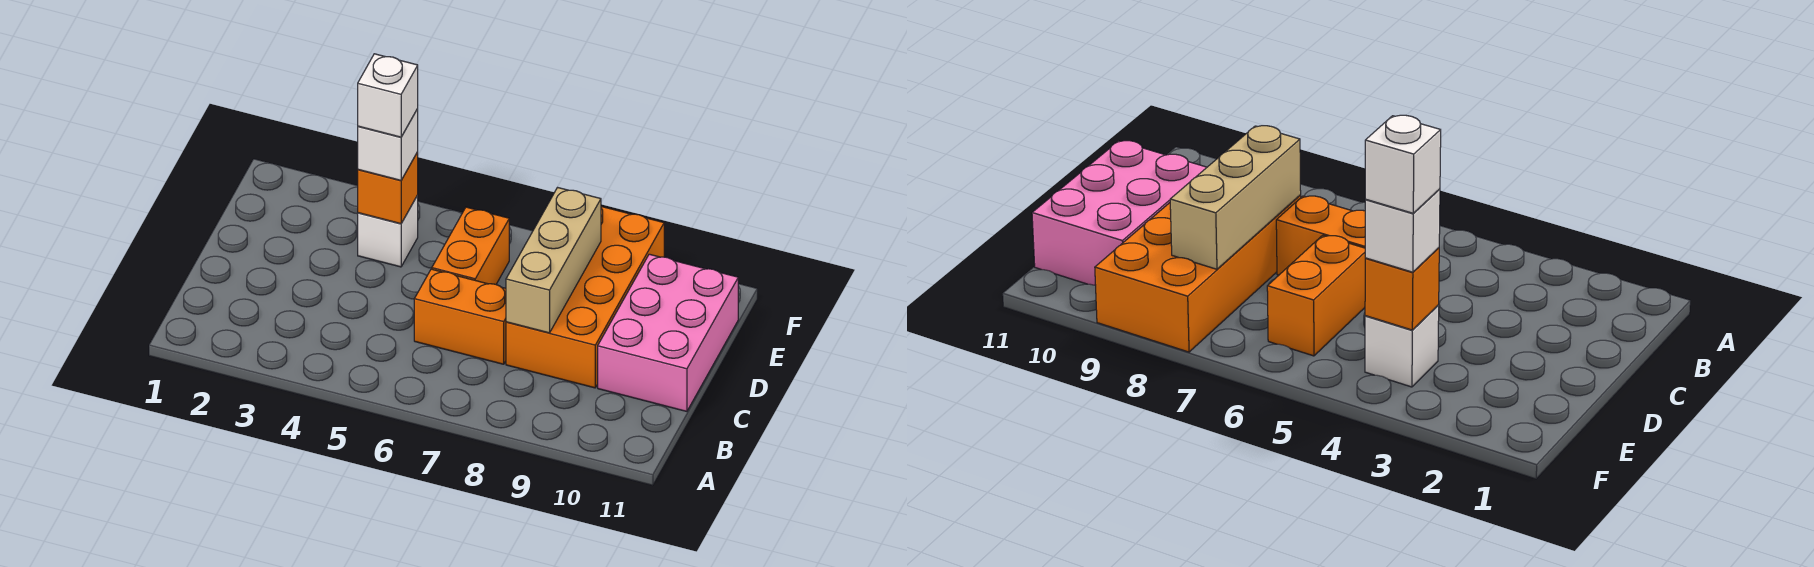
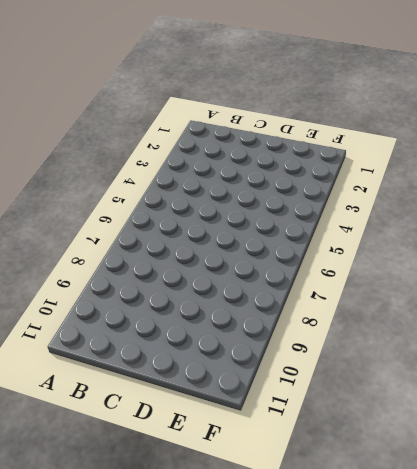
none -> orange 1x2 brick [414,269,506,364]
none -> orange 2x4 brick [506,206,664,388]

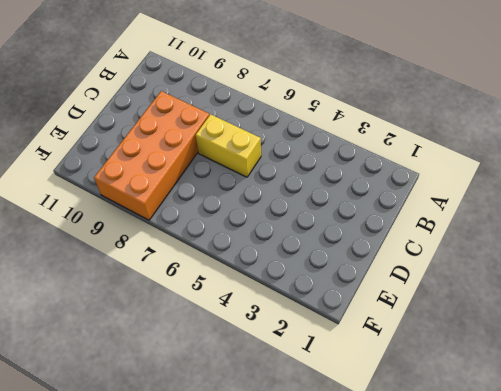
yellow 1x2 brick [196,114,261,177] -> orange 1x2 brick [414,269,506,364]
none -> pink 2x3 brick [598,254,738,411]
none -> orange 1x2 brick [432,207,509,284]

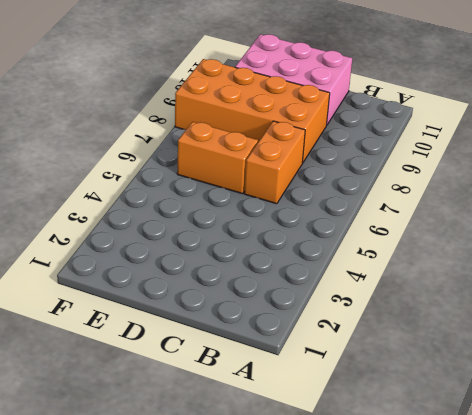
none -> white 1x1 brick [358,195,418,267]
none -> tan 1x3 brick [506,188,601,333]

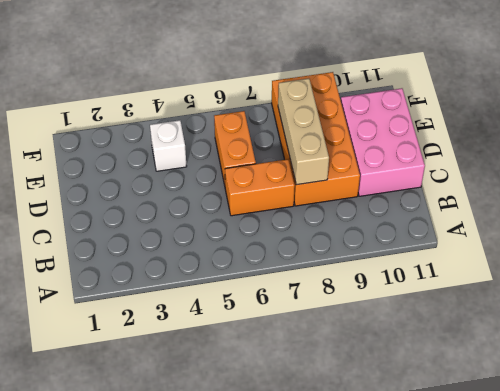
none -> orange 1x1 brick [358,152,418,224]
none -> white 1x1 brick [358,109,418,180]

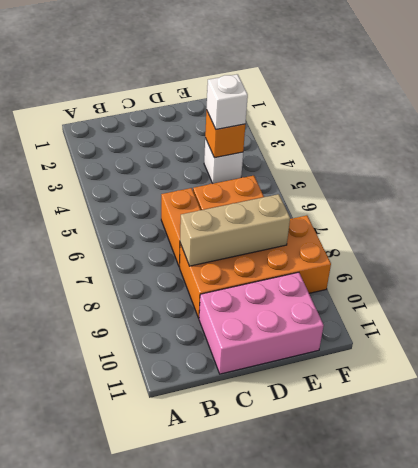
none -> white 1x1 brick [358,54,418,137]

